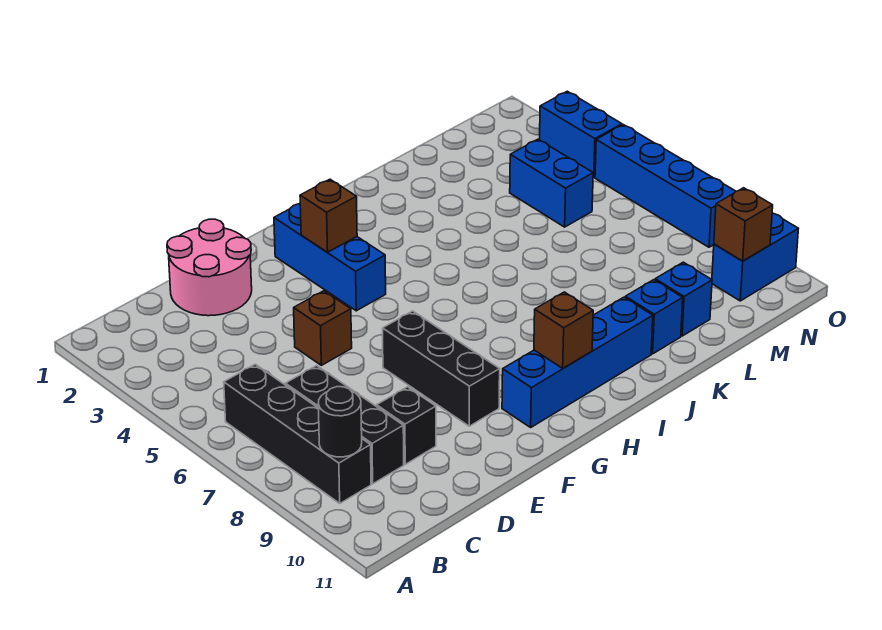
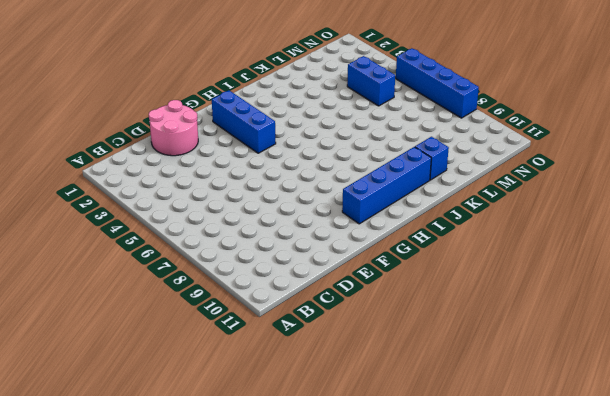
none -> black 1x4 brick [224,364,371,503]
none -> black 1x3 brick [285,366,404,484]
none -> black 1x1 brick [377,387,436,464]

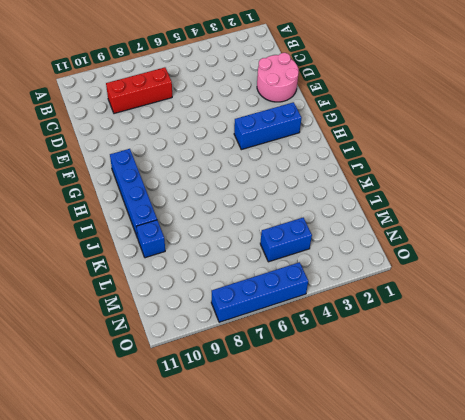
red 1x3 brick [106,67,172,114] -> black 1x3 brick [285,366,404,484]
none -> black 1x4 brick [224,364,371,503]
none -> black 1x1 brick [377,387,436,464]
none -> brown 1x1 brick [294,291,352,365]

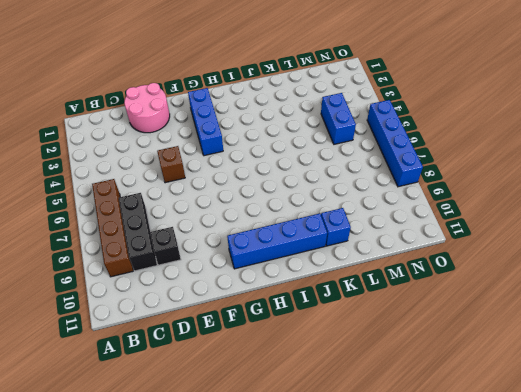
brown 1x4 brick [92,179,133,277] -> black 1x4 brick [224,364,371,503]
none -> black 1x3 brick [383,311,500,426]
none -> blue 1x1 brick [655,262,712,336]
none -> blue 1x2 brick [712,213,798,301]

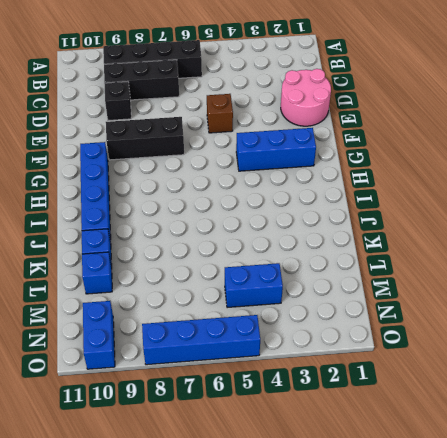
none -> blue 1x2 brick [540,91,622,177]
none -> black 1x1 round brick [318,387,362,457]
none -> brown 1x1 brick [300,179,357,252]

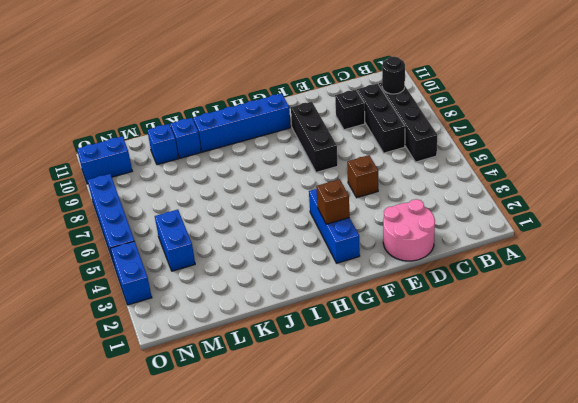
none -> brown 1x1 brick [534,292,593,368]
none -> brown 1x1 brick [714,188,773,261]

